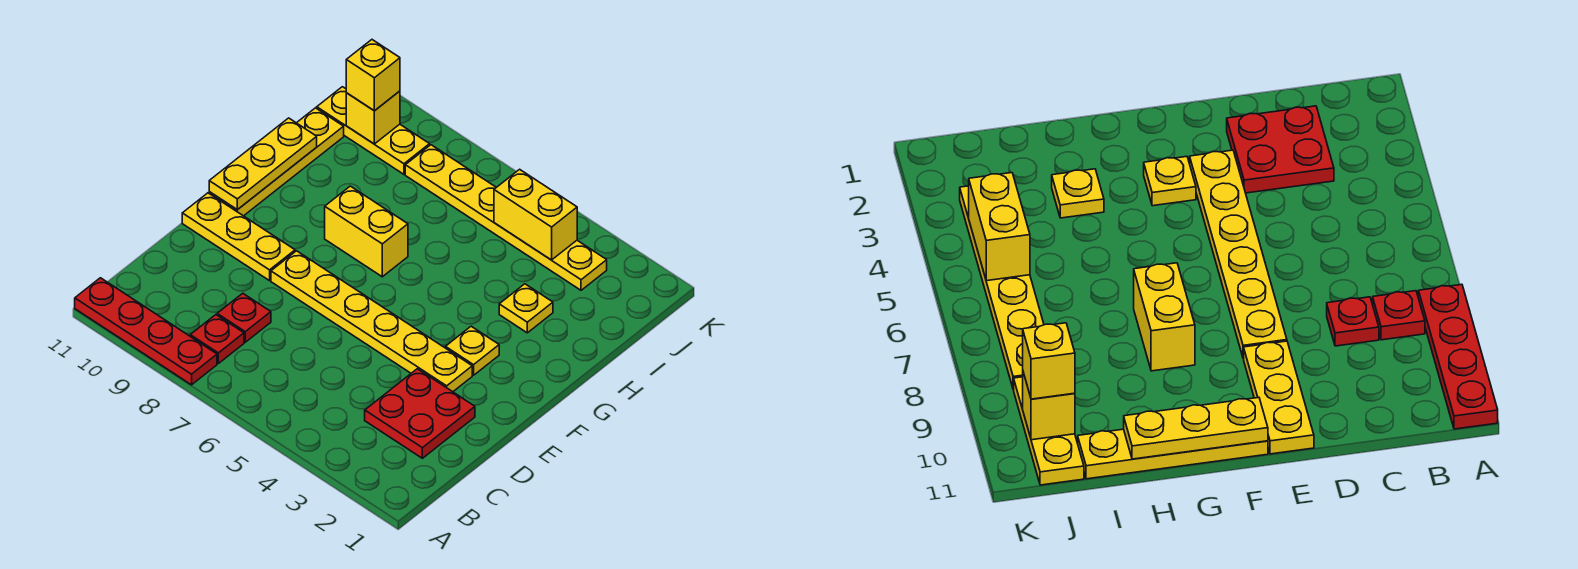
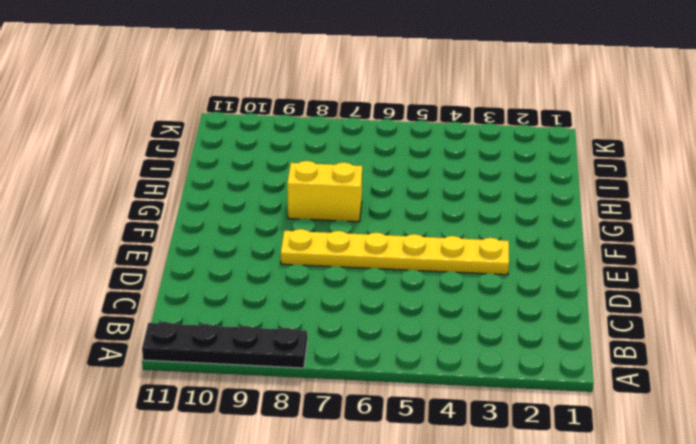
black 1x4 plate [142,322,307,368] -> red 1x4 plate [75,278,217,385]
none -> red 1x1 plate [190,315,244,363]
none -> red 2x2 plate [365,369,475,458]
none -> red 1x1 plate [217,293,271,342]

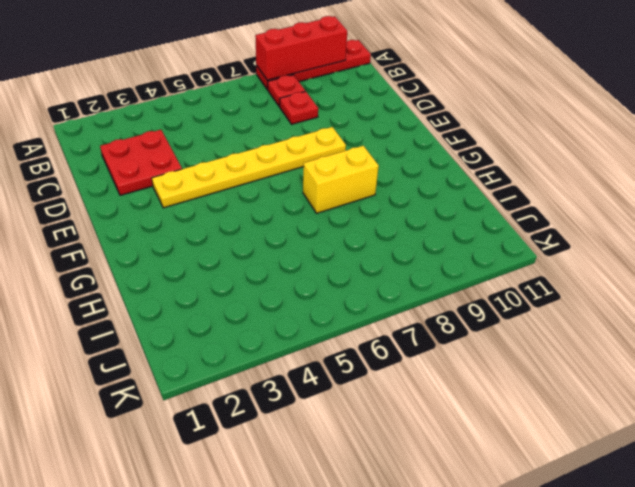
red 1x3 brick [255,16,347,80] -> none
none -> yellow 1x3 plate [182,193,295,281]
none -> yellow 1x1 plate [445,326,499,375]
none -> yellow 1x4 plate [209,108,344,216]

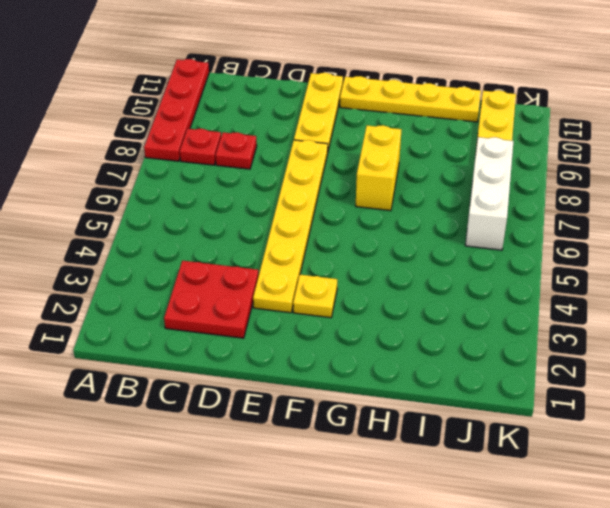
white 1x3 brick [465,137,514,250] -> yellow 1x6 plate [405,145,607,290]
none -> yellow 1x1 plate [499,284,553,333]
none -> yellow 1x3 plate [209,118,317,210]
none -> yellow 1x2 brick [494,169,577,260]

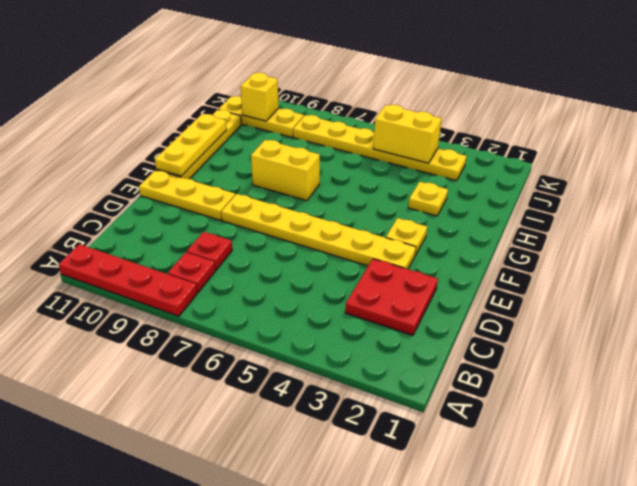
none -> yellow 1x1 brick [346,40,400,111]

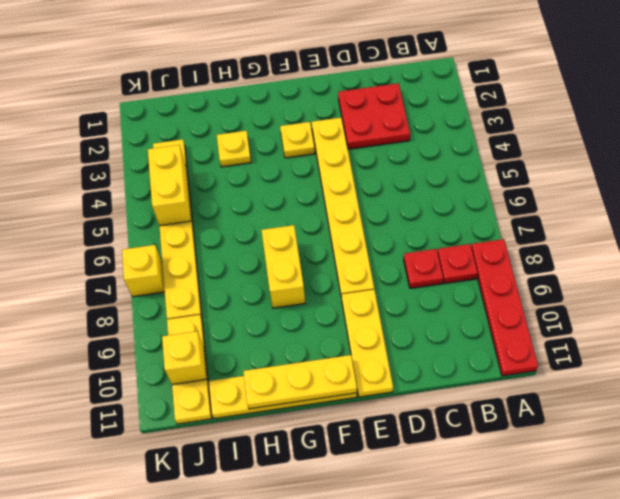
yellow 1x1 brick [122,245,165,297] -> yellow 1x1 brick moved to [346,40,400,111]

